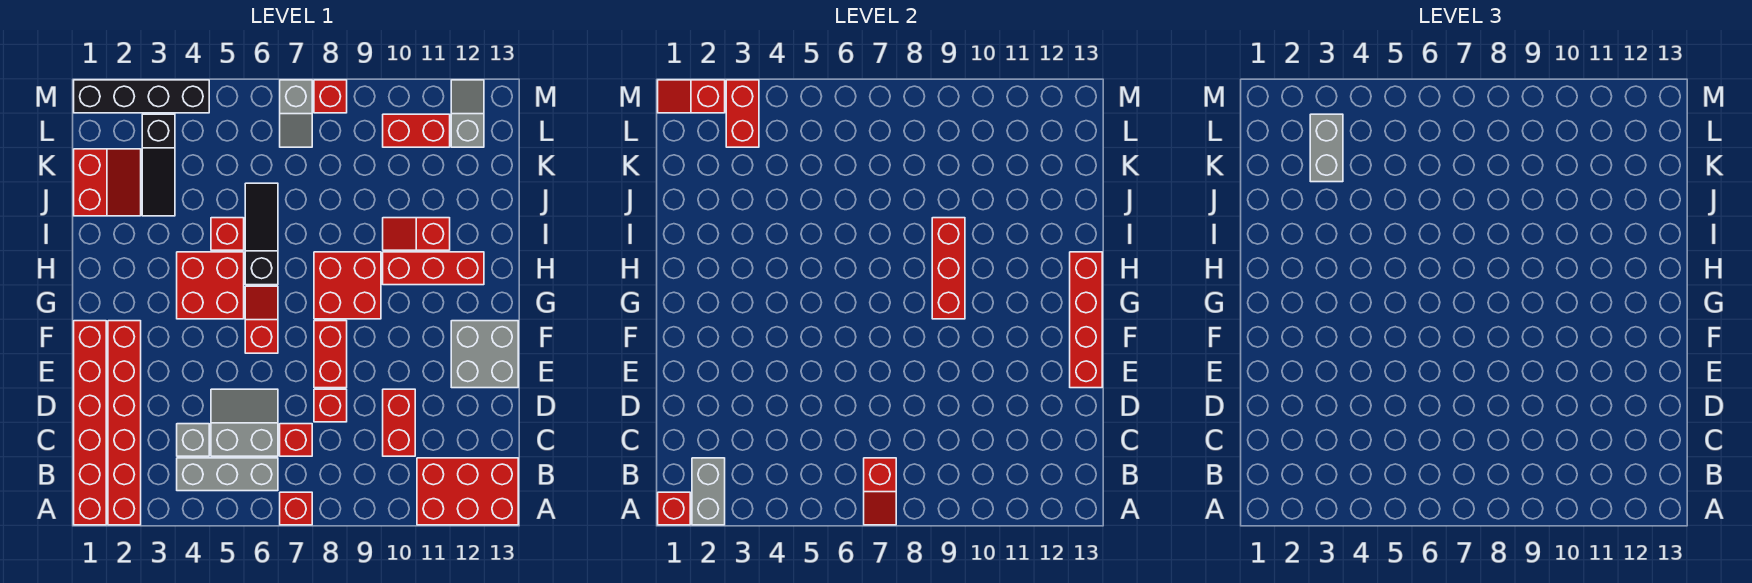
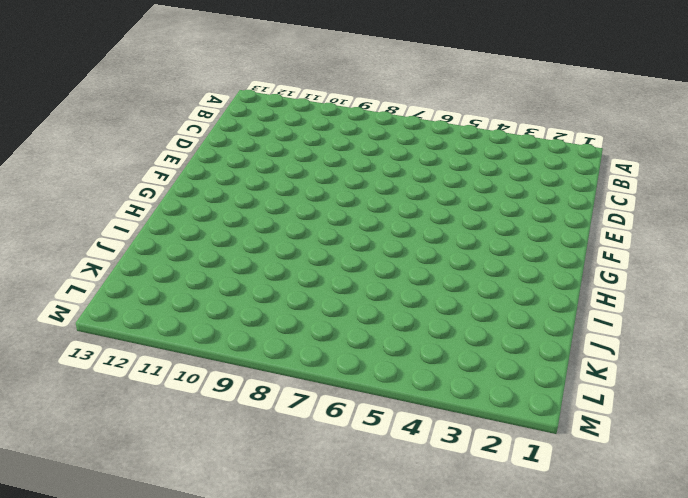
none -> red 1x6 brick [74,321,106,525]
none -> red 1x6 brick [108,321,141,525]
none -> red 1x1 brick [280,492,312,525]
none -> red 2x3 brick [417,458,518,525]

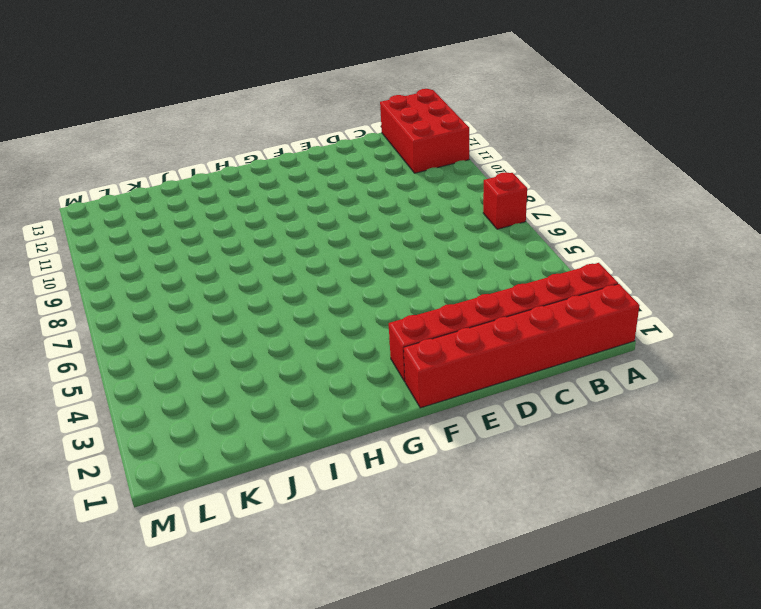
none -> grey 1x3 brick [177,458,278,491]
none -> grey 1x1 brick [177,424,209,456]
none -> grey 2x2 slope [211,389,278,456]
none -> red 1x1 brick [280,424,312,456]

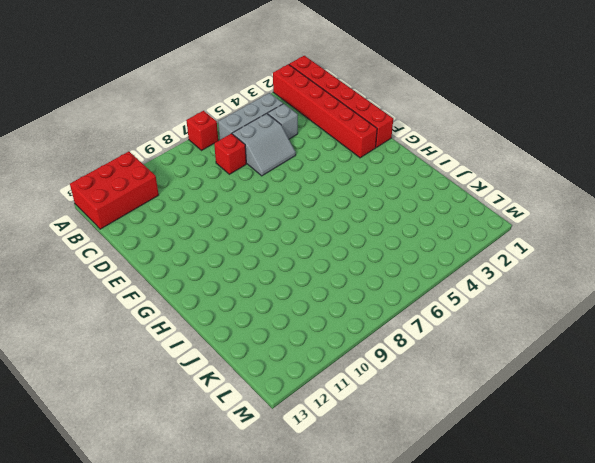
none -> red 1x2 brick [383,389,415,456]
none -> red 1x1 brick [314,389,347,422]
none -> red 1x2 brick [314,321,347,388]
none -> grey 2x2 brick [451,321,518,388]

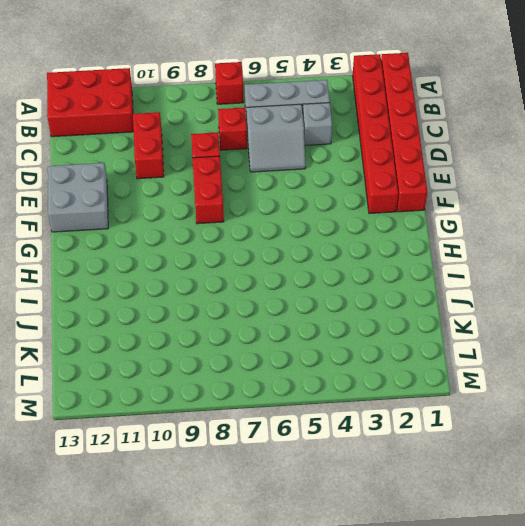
none -> red 1x2 slope [245,286,278,353]
none -> red 2x2 brick [177,252,244,319]
none -> red 2x2 brick [314,252,381,319]
none -> black 1x3 slope [245,183,278,285]

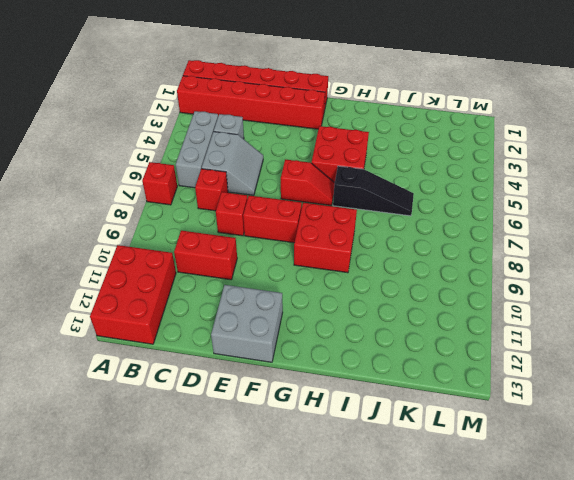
none -> red 1x3 brick [383,252,484,285]
none -> red 1x1 brick [211,218,244,250]
none -> red 1x2 slope [383,218,450,250]
none -> red 2x2 slope [74,149,141,216]

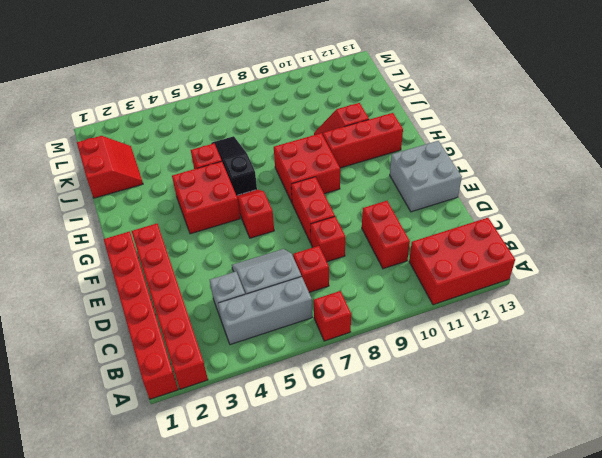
none -> black 1x3 slope [142,114,175,216]
none -> grey 1x2 slope [280,80,312,147]
none -> red 1x2 brick [383,114,450,147]
none -> grey 1x2 slope [451,80,484,147]

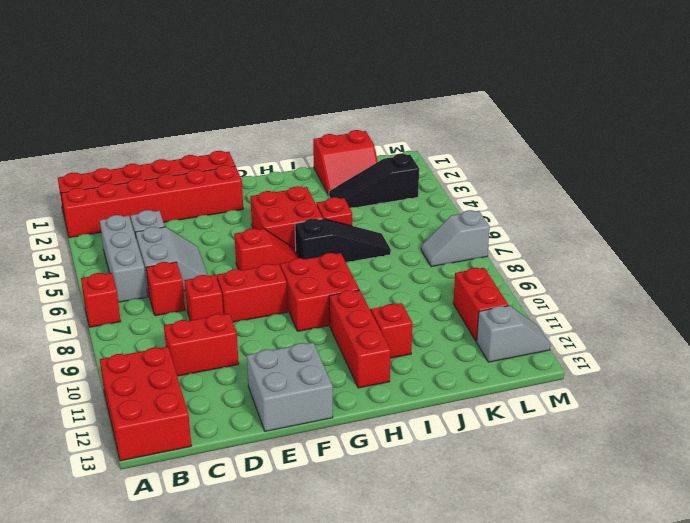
none -> black 1x4 brick [74,80,209,113]
none -> red 1x1 brick [314,80,347,113]
none -> red 1x1 brick [658,492,690,525]
none -> grey 1x2 brick [692,458,725,525]

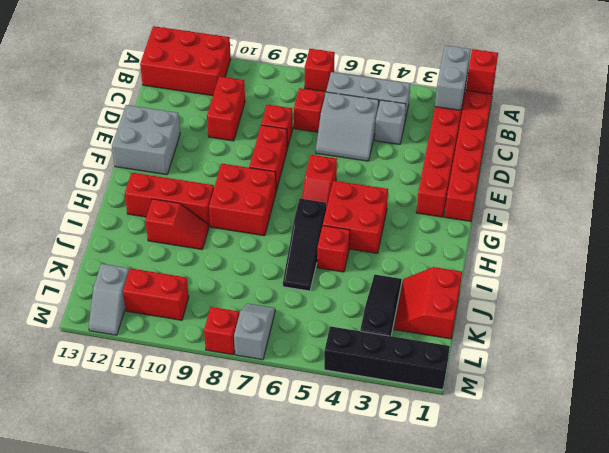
none -> red 1x2 slope [864,458,896,525]
none -> red 1x4 brick [1070,252,1102,388]
none -> red 1x3 brick [932,218,965,319]
none -> red 1x2 brick [726,80,759,147]

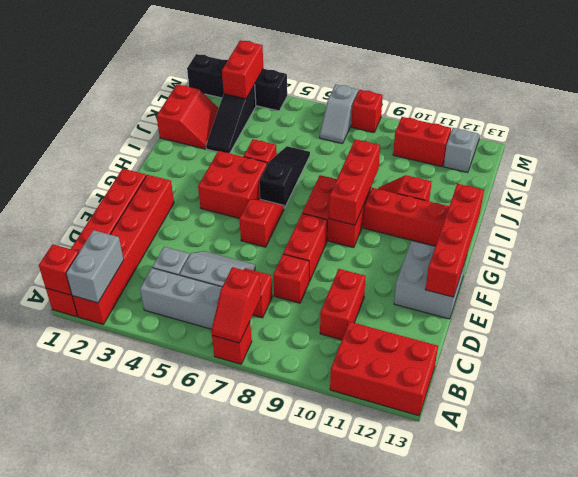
none -> red 1x2 slope [658,80,725,113]
none -> grey 1x2 brick [1310,114,1343,182]

